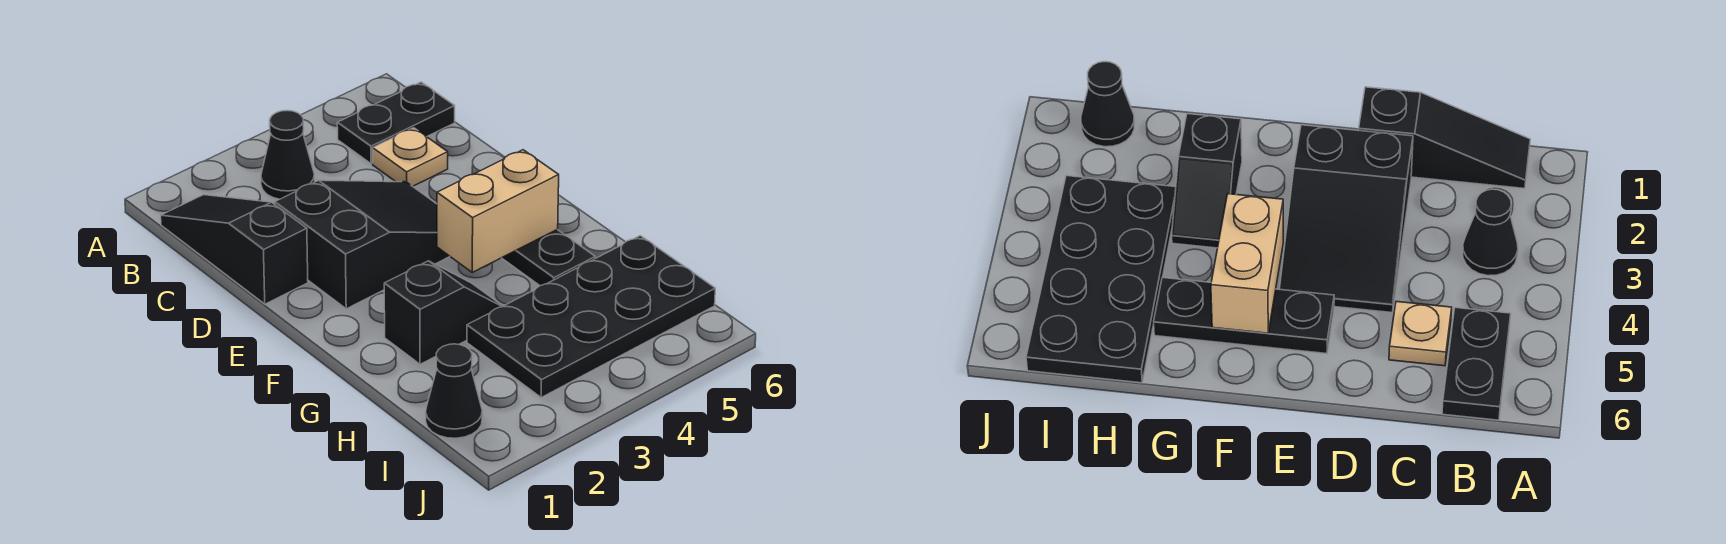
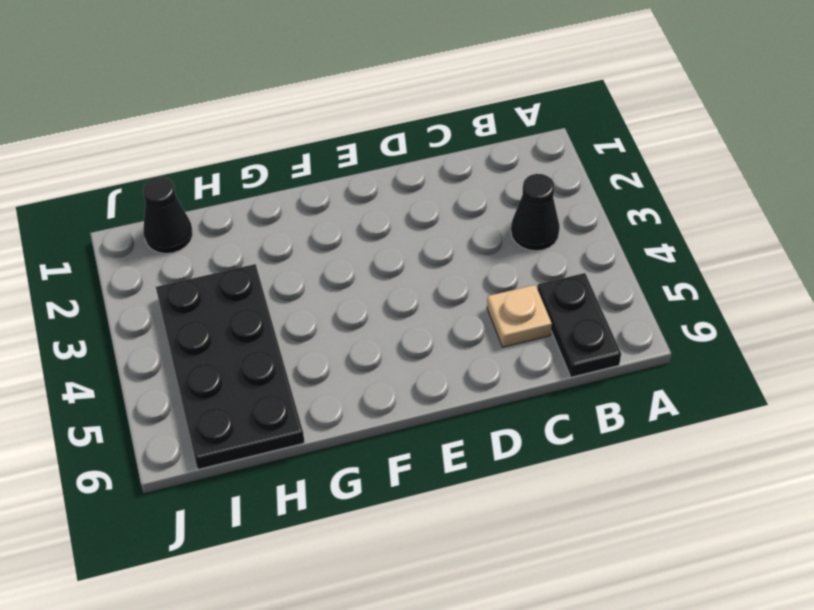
none -> black 1x3 slope [161,195,308,304]
none -> black 2x3 slope [275,180,450,309]

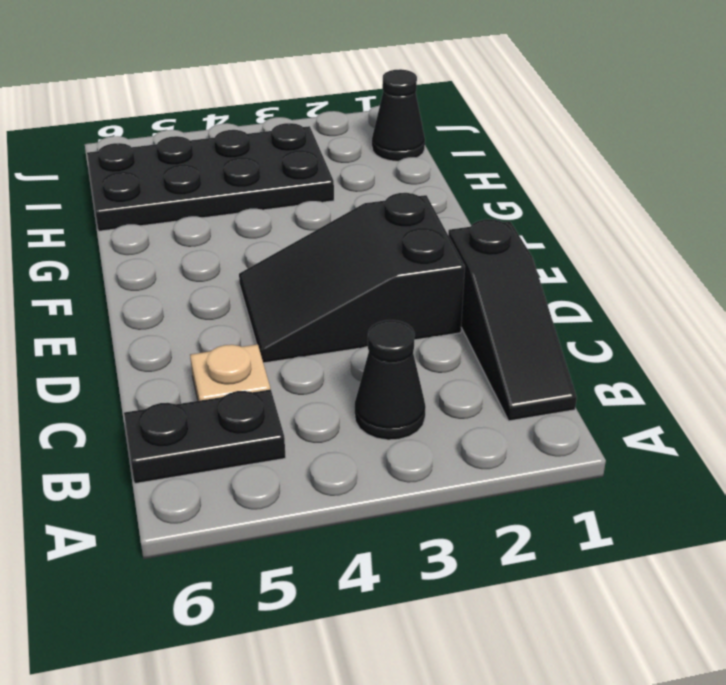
none -> black 1x3 plate [502,229,595,286]
none -> black 1x2 slope [384,261,502,364]

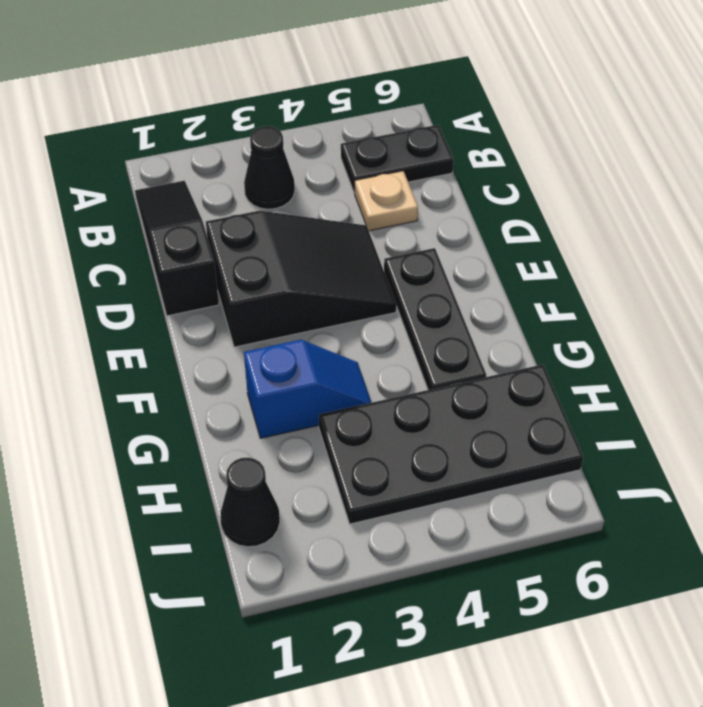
blue 1x2 slope [244,340,372,438] -> black 1x2 slope [384,261,502,364]
none -> tan 1x2 brick [437,150,559,272]

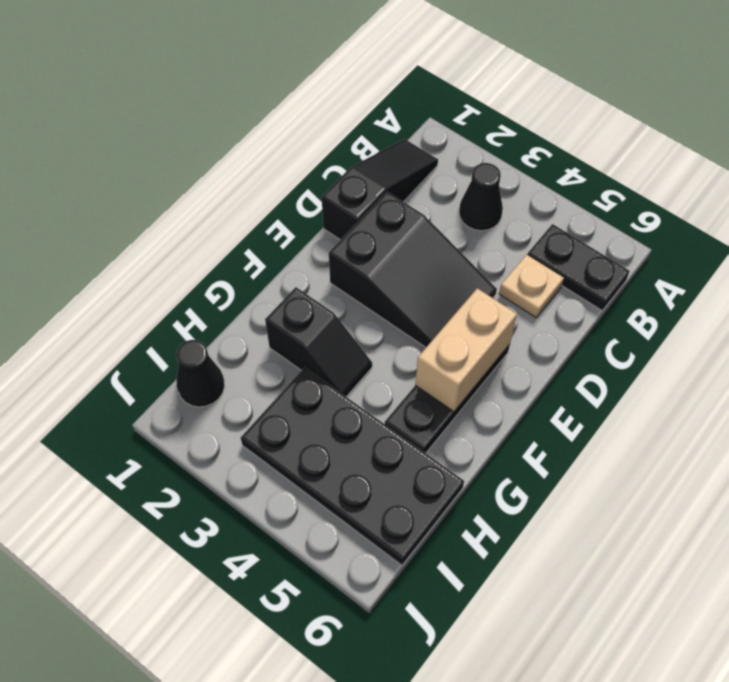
tan 1x2 brick [415,288,517,412] -> tan 1x2 brick turned to [437,150,559,272]

